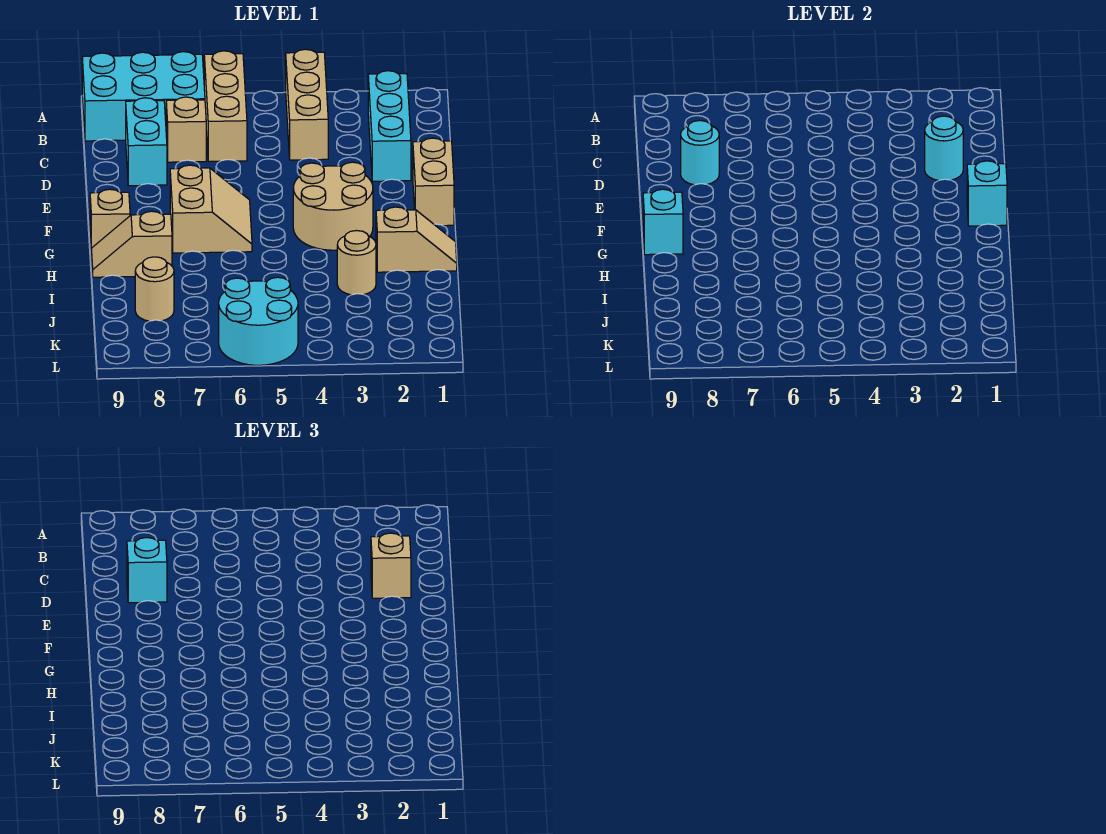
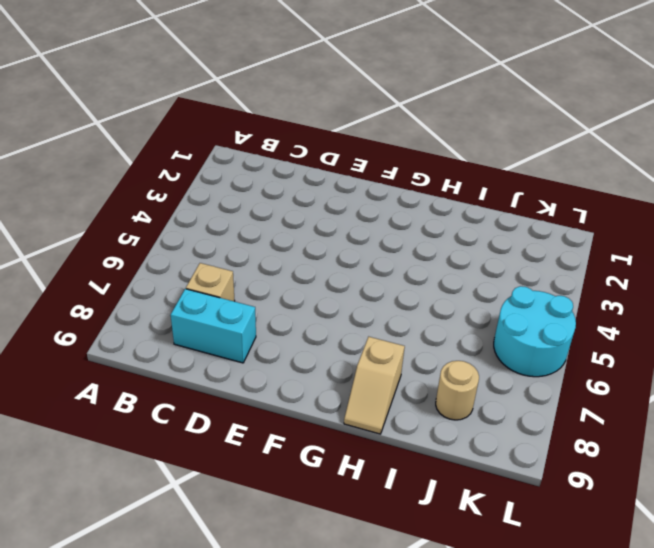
none -> tan 1x3 brick [286,49,328,160]
none -> tan 1x3 brick [204,51,247,162]
none -> cyan 2x3 brick [82,52,205,141]

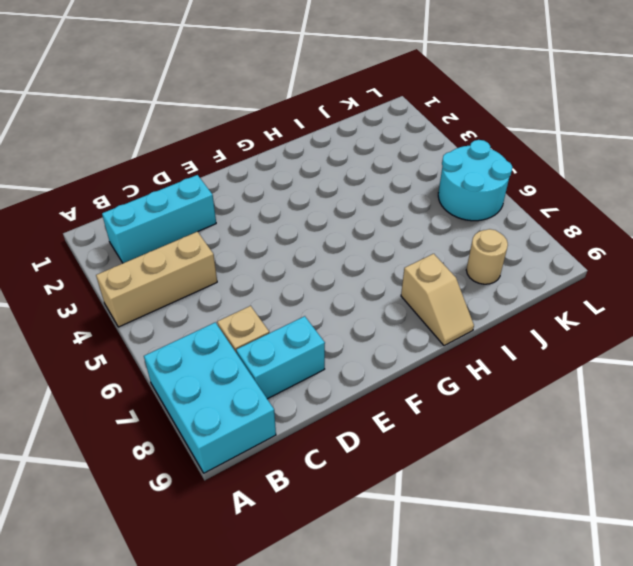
none -> tan 1x3 brick [204,51,247,162]
none -> tan 1x2 brick [413,138,454,226]
none -> tan 2x2 round brick [293,162,373,250]

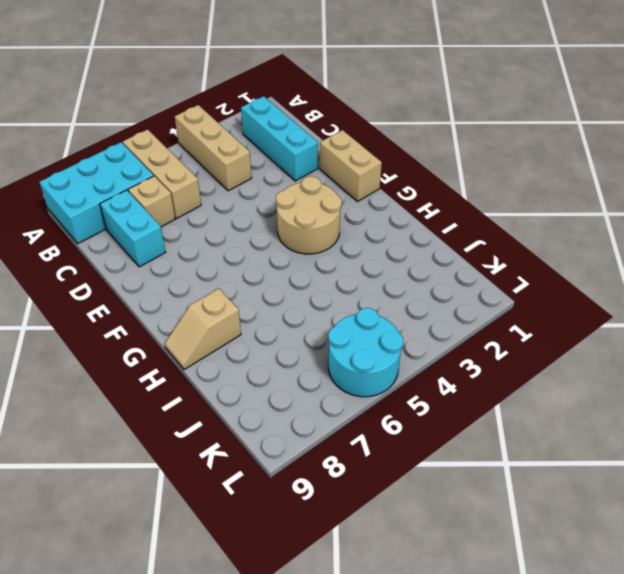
none -> tan 2x2 slope [170,165,252,253]
none -> tan 1x1 brick [90,189,130,248]
none -> tan 1x2 slope [376,207,457,272]

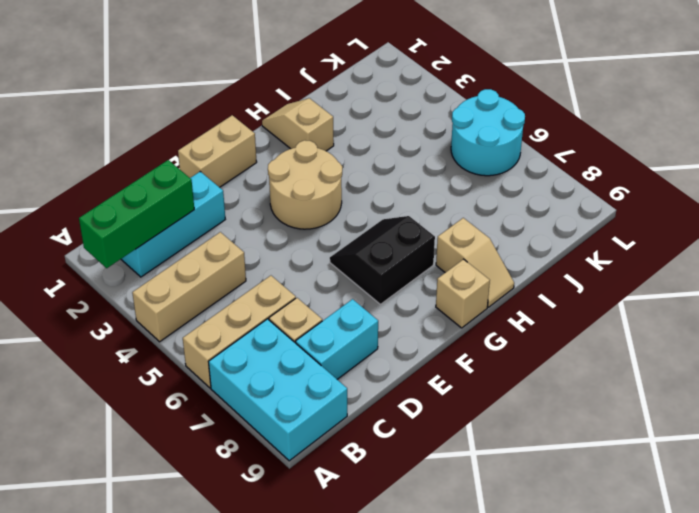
green 1x3 brick [79,160,194,268] -> none
black 2x2 slope [330,216,435,304] -> tan 2x2 slope [170,165,252,253]
none -> tan 1x1 round brick [337,231,376,295]
none -> tan 1x1 round brick [135,257,174,321]
none -> cyan 1x1 round brick [925,116,963,181]

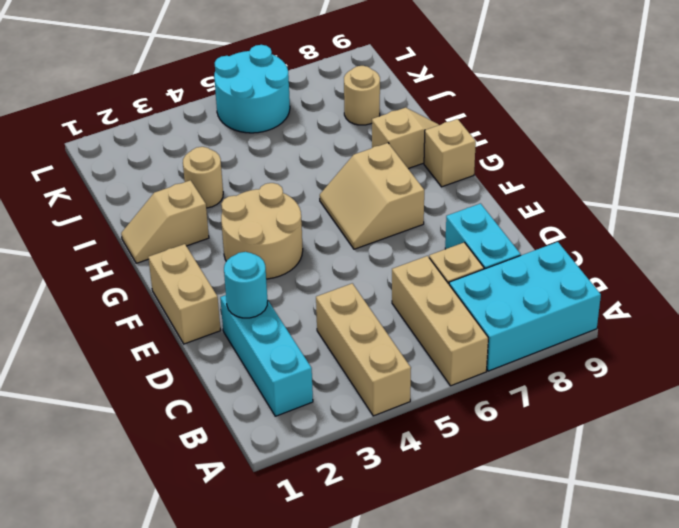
none -> cyan 1x1 round brick [681,121,719,185]
none -> cyan 1x1 brick [967,161,1007,226]
none -> cyan 1x1 brick [643,189,683,255]

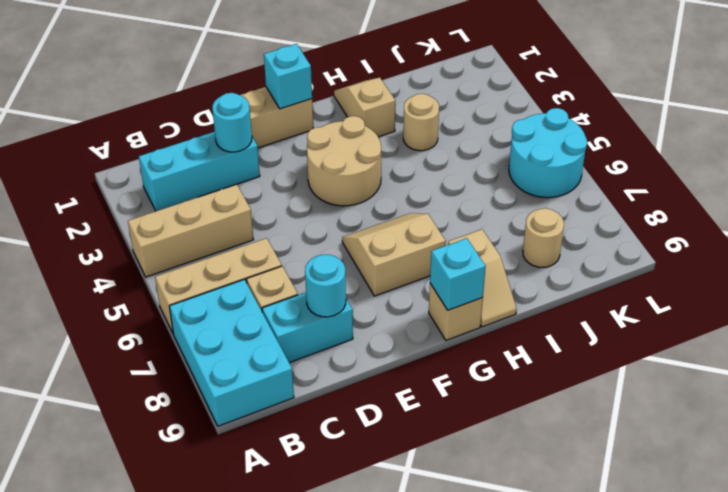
none -> tan 1x1 brick [371,533,411,598]
none -> cyan 1x1 brick [127,538,167,603]

